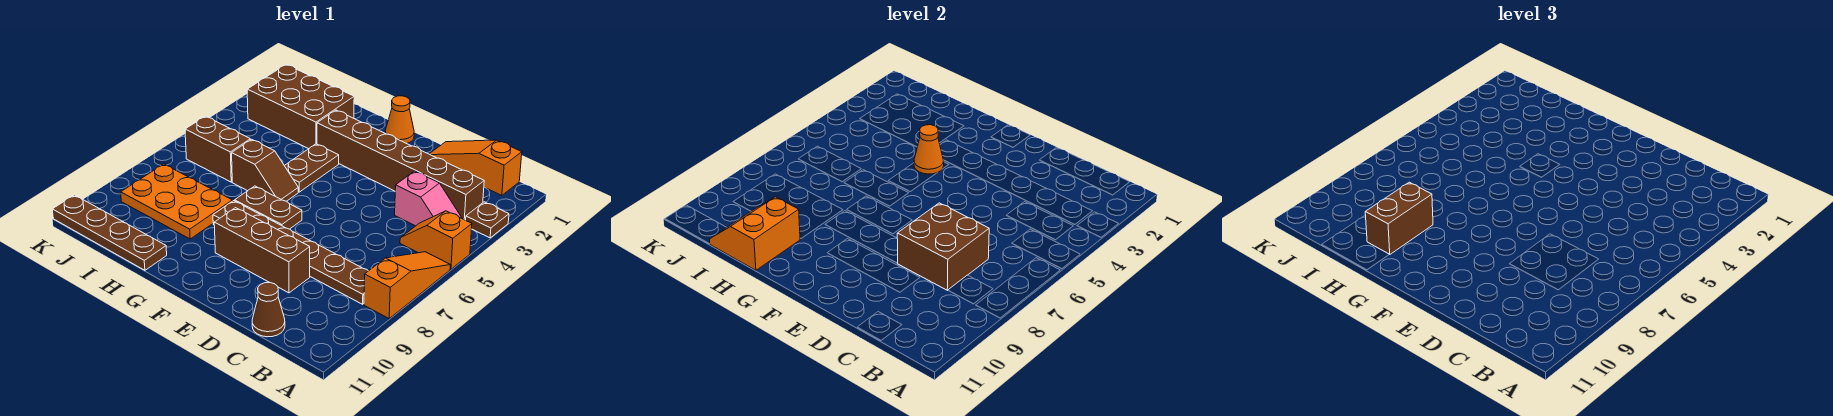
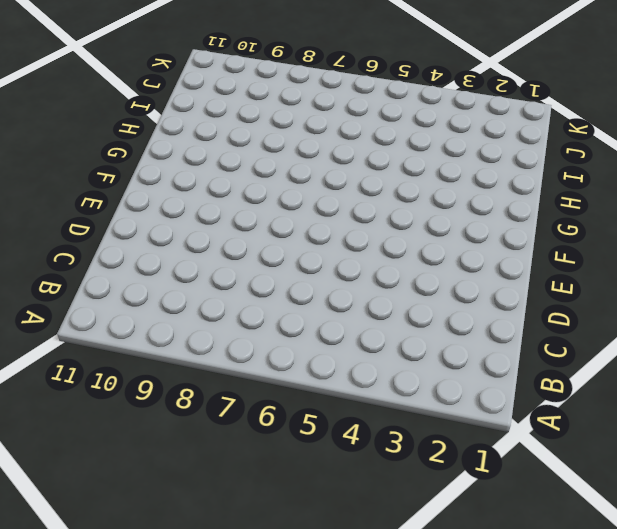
none -> brown 1x1 plate [466,202,509,238]
none -> orange 1x2 slope [400,211,472,269]
none -> orange 1x3 slope [364,252,450,318]

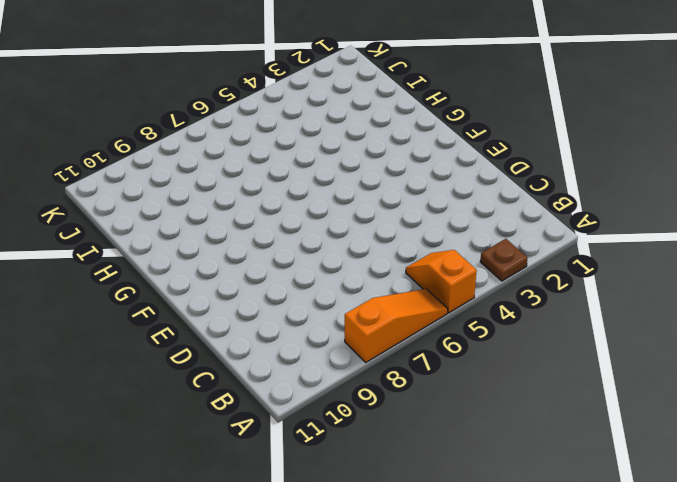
none -> orange 1x3 slope [430,140,522,195]
none -> brown 1x6 brick [317,110,484,220]
none -> pink 1x2 slope [395,171,462,226]

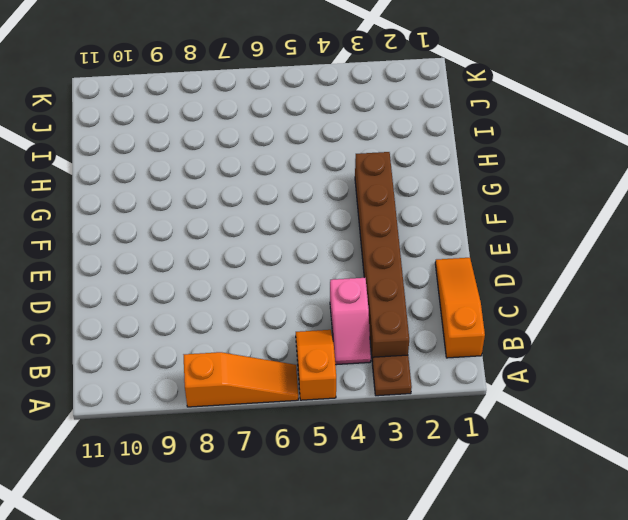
none -> brown 1x6 plate [213,201,368,304]
none -> brown 1x1 cone [252,282,285,337]
none -> brown 1x3 brick [214,208,310,293]

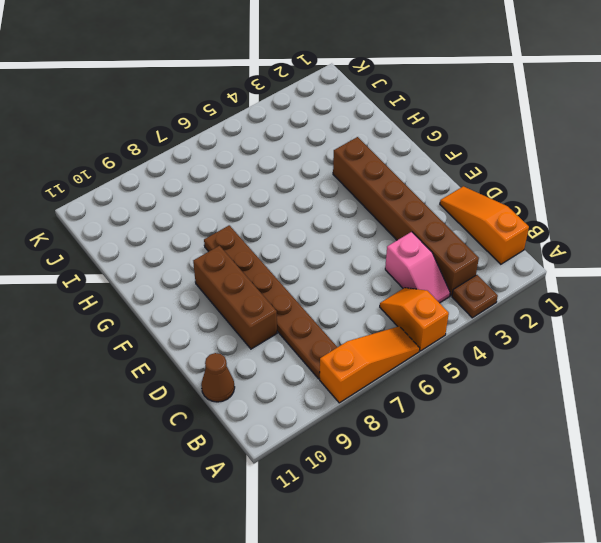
none -> orange 1x1 cone [385,96,414,144]
none -> brown 1x2 plate [235,186,302,229]
none -> brown 1x2 plate [284,144,339,192]

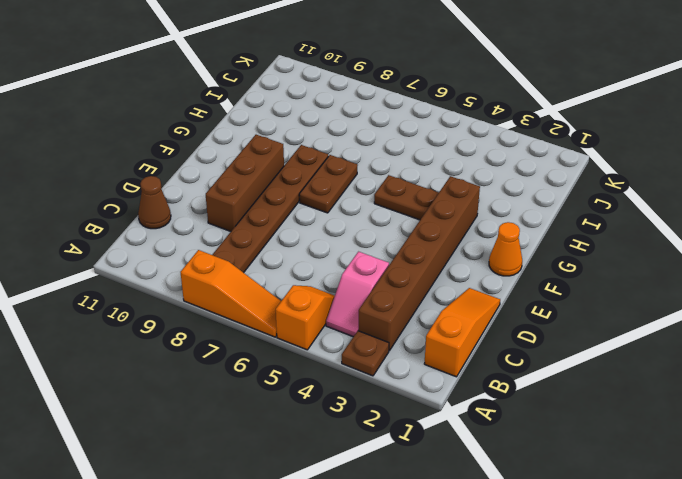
none -> brown 1x2 slope [232,139,298,201]
none -> brown 2x3 brick [247,65,354,149]
none -> orange 2x3 plate [121,164,232,239]

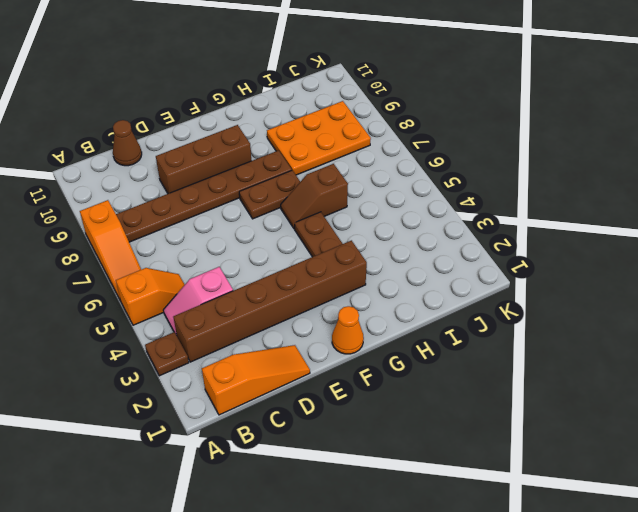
none -> brown 2x3 brick [247,65,354,149]
none -> brown 1x4 plate [52,195,167,270]
none -> brown 1x2 brick [185,116,250,182]

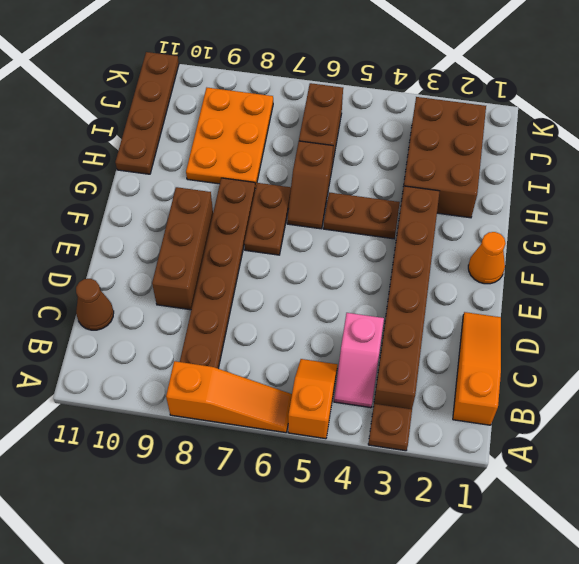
none -> brown 2x2 brick [897,203,989,290]
none -> orange 1x1 cone [914,125,944,174]
none -> orange 2x2 slope [710,197,800,270]

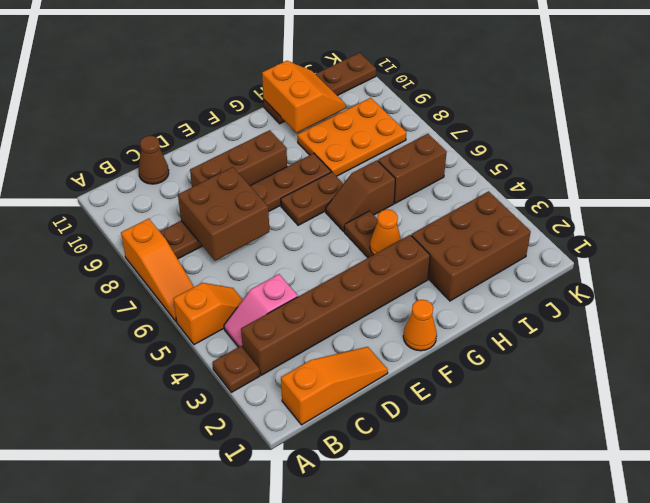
none -> brown 1x2 brick [1365,182,1433,254]

